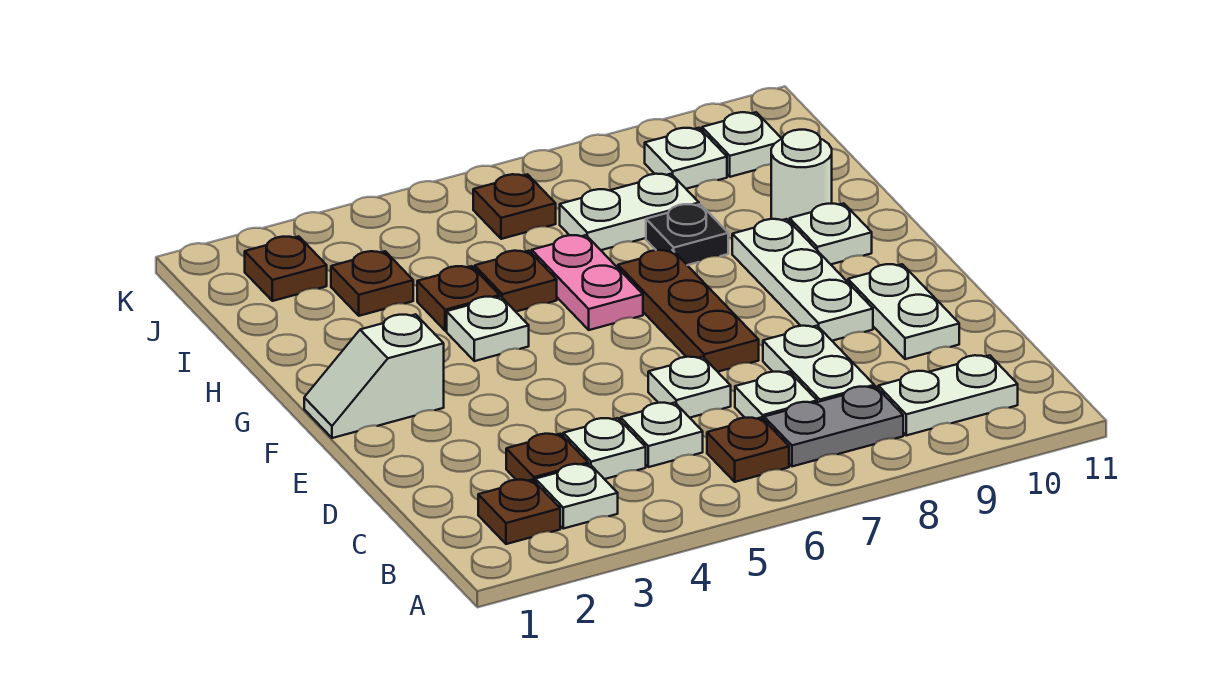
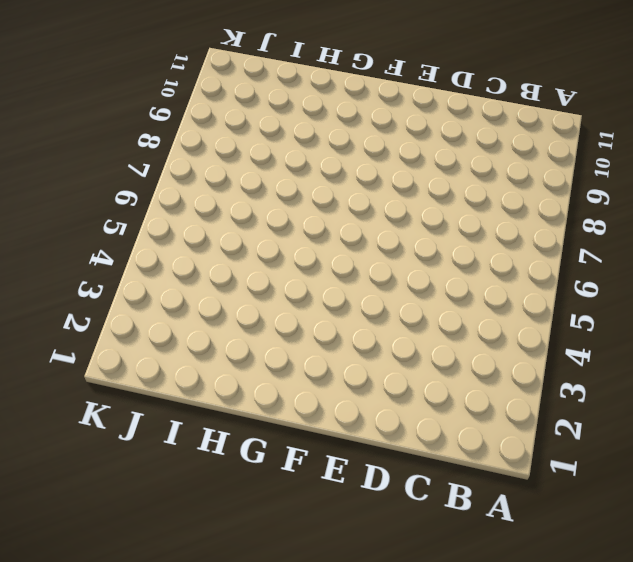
none -> brown 1x1 plate [478,480,560,544]
none -> white 1x1 plate [535,464,618,529]
none -> brown 1x1 plate [707,418,789,482]

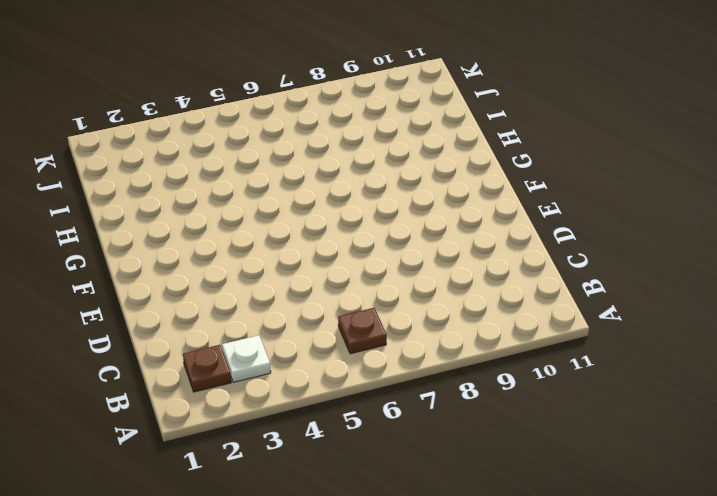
none -> grey 1x2 plate [764,386,903,466]
none -> white 1x2 plate [878,355,1018,435]
none -> brown 1x1 plate [506,434,588,481]

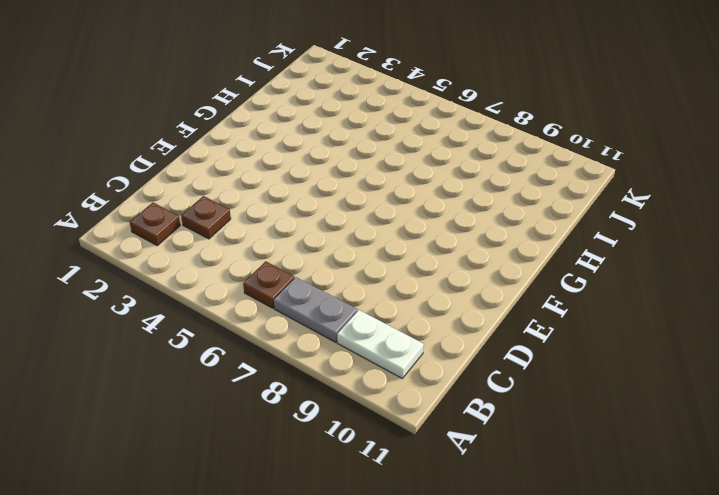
none -> white 1x1 plate [535,464,618,529]
none -> white 1x1 plate [563,418,646,479]
none -> white 1x1 plate [621,403,703,467]

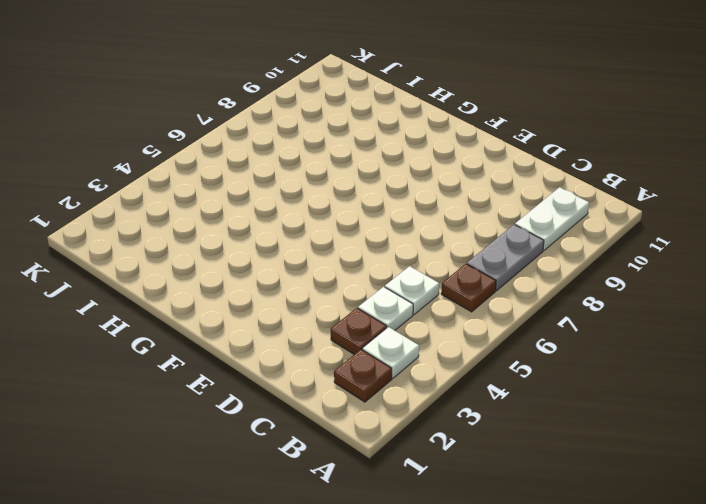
none -> white 1x1 plate [735,372,817,420]
none -> white 1x2 plate [763,326,874,402]
none -> white 1x1 plate [648,357,731,418]

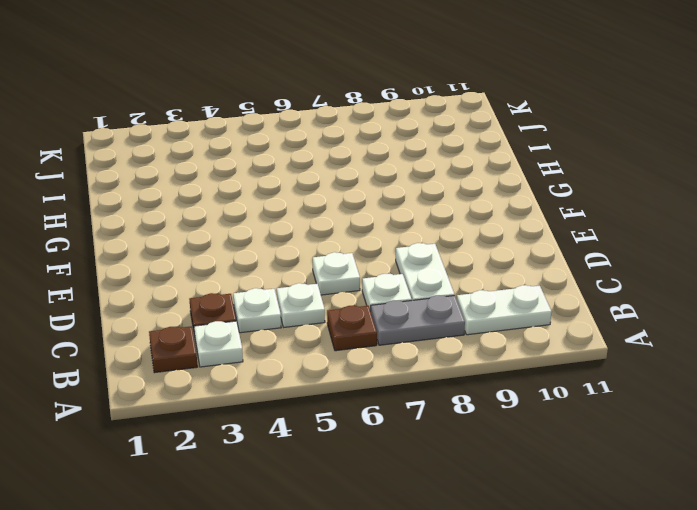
none -> white 1x2 plate [848,264,959,359]
none -> brown 1x3 plate [618,250,759,372]
none -> white 1x3 plate [732,219,873,341]

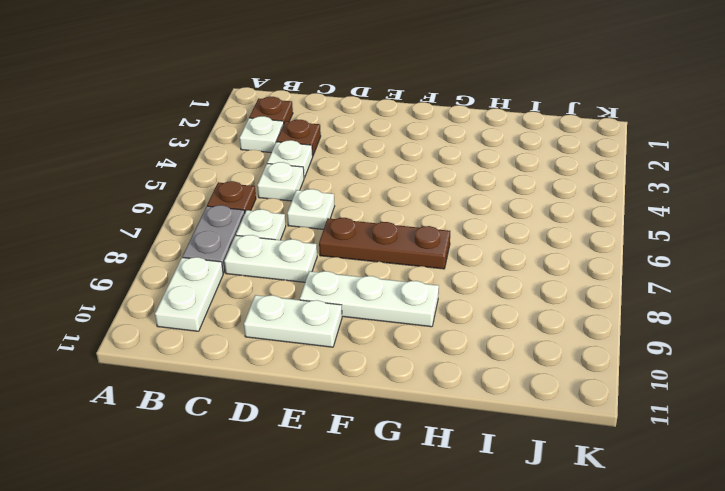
none -> white 1x2 slope [304,314,444,438]
none -> white 1x1 plate [447,297,529,361]
none -> pink 1x2 plate [532,235,643,330]

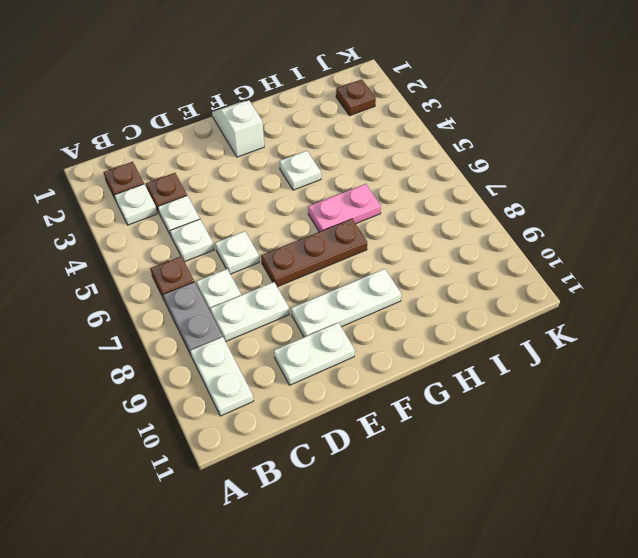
none -> white 1x1 plate [790,203,872,264]
none -> brown 1x1 plate [417,266,500,331]
none -> brown 1x1 plate [475,251,557,312]

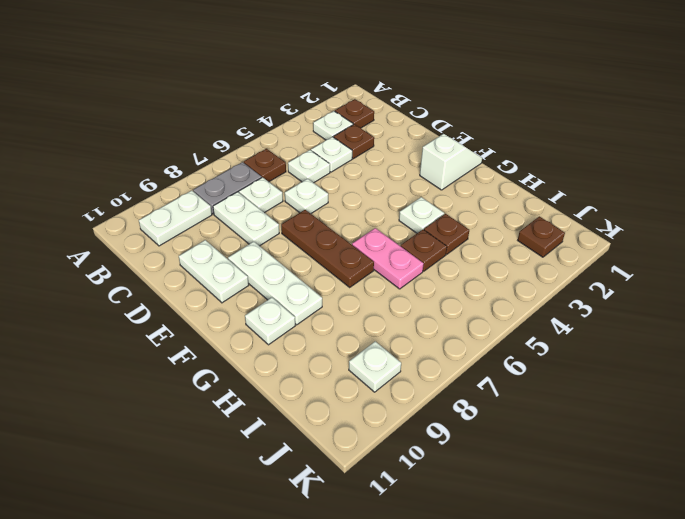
none -> black 1x1 plate [646,204,728,265]
none -> white 1x1 round brick [771,130,832,222]
none -> brown 1x1 plate [331,251,413,316]

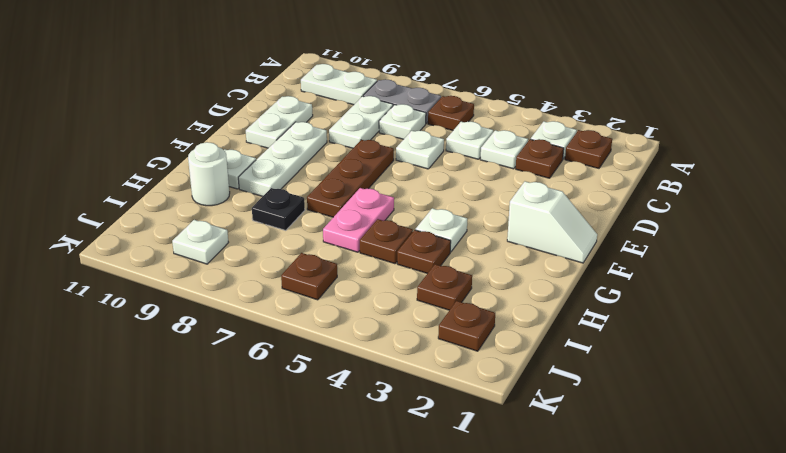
none -> white 1x2 plate [560,174,699,250]
none -> white 1x1 plate [702,112,782,177]

